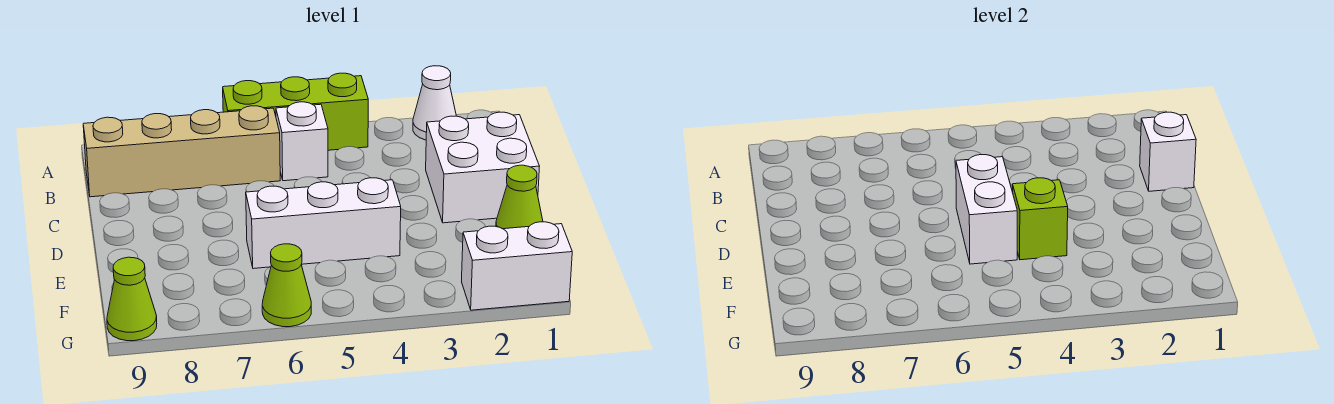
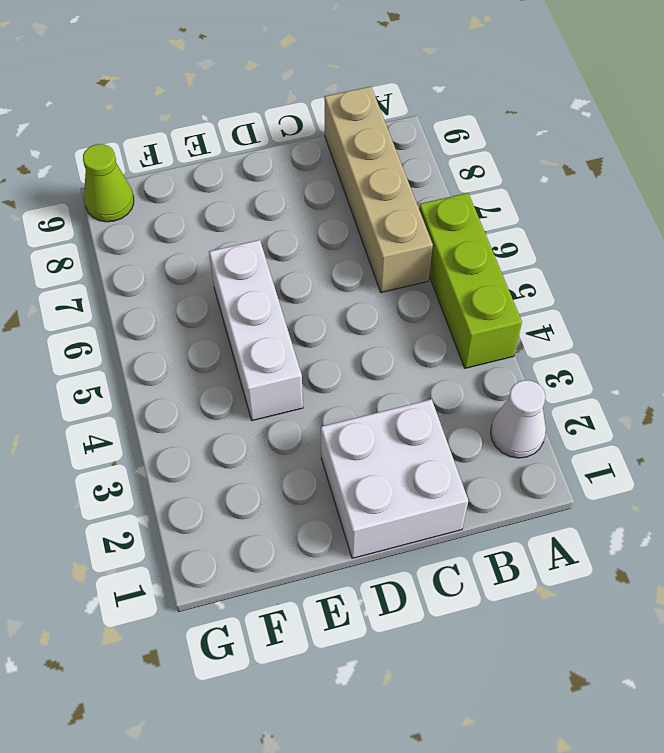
none -> white 1x1 brick [276,102,328,181]
none -> lime 1x1 cone [496,165,543,229]
none -> white 1x2 brick [462,222,572,310]

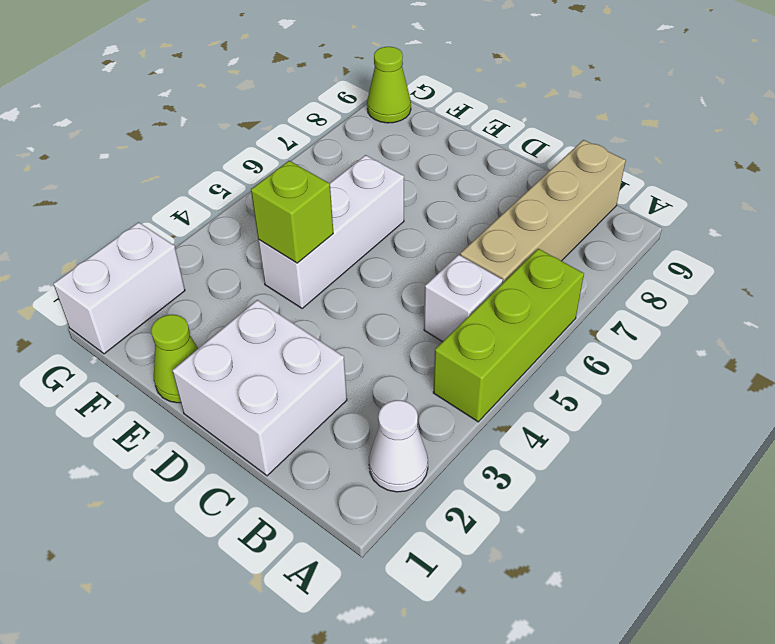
none -> lime 1x1 cone [262,244,311,327]
none -> white 1x1 brick [1140,112,1196,191]
none -> white 1x2 brick [956,155,1017,264]

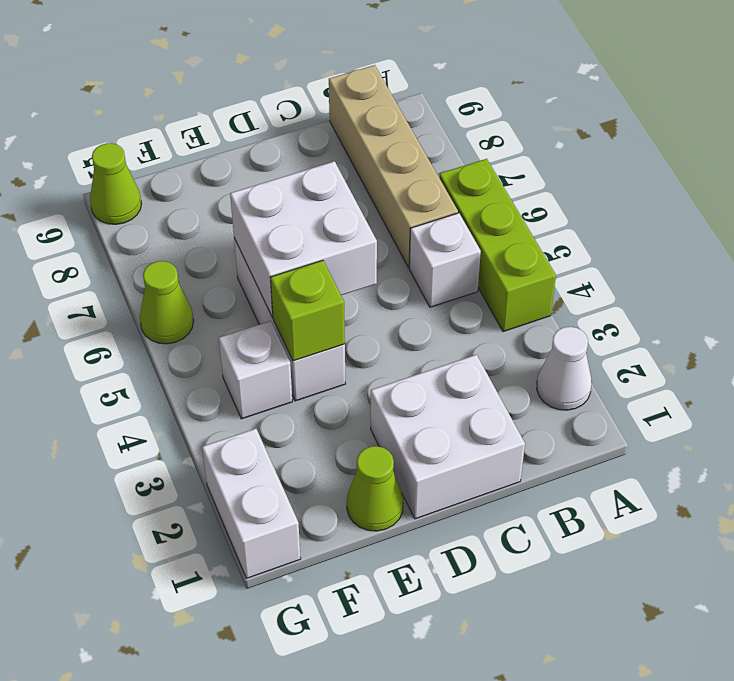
white 2x2 brick [230,161,377,317] -> white 1x2 brick [956,155,1017,264]
white 1x1 brick [219,321,292,419] -> white 1x1 brick moved to [1140,112,1196,191]

